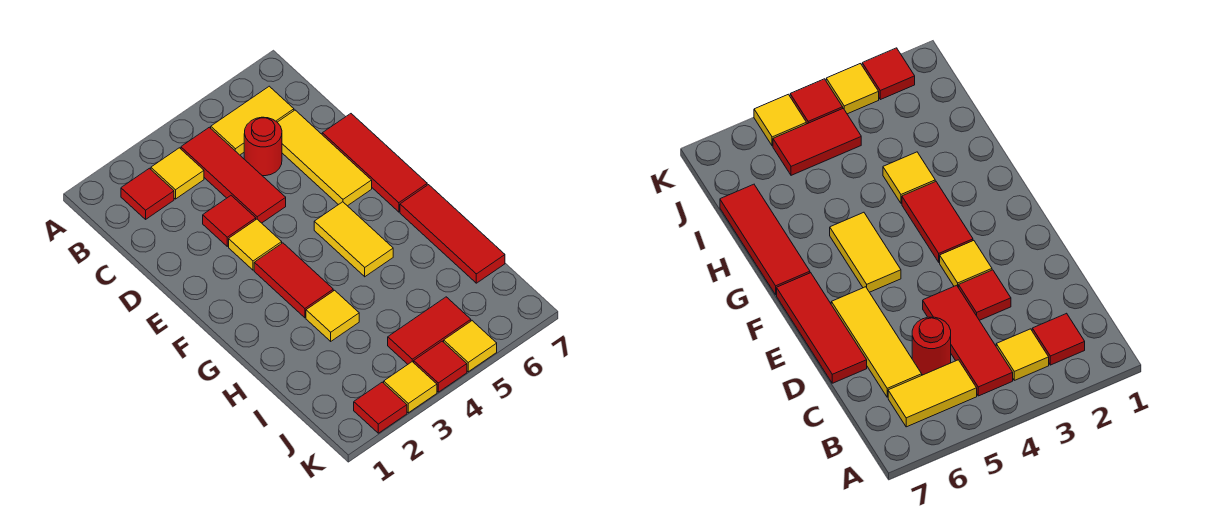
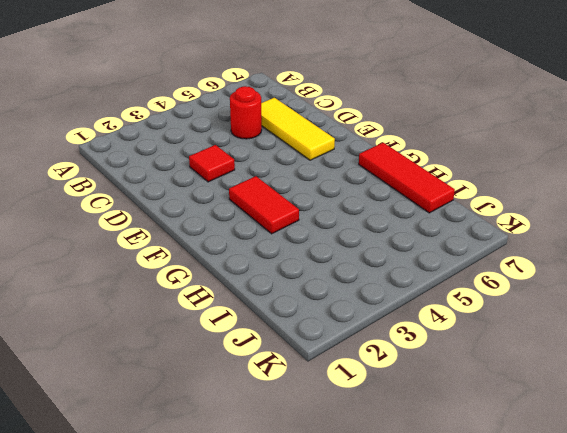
none -> red 1x1 tile [121,168,174,219]
none -> yellow 1x1 tile [151,148,204,199]
none -> red 1x3 tile [181,127,286,223]

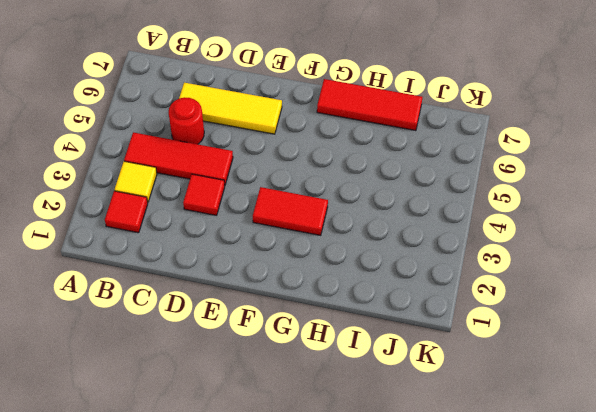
none -> yellow 1x2 tile [211,86,294,155]
none -> red 1x3 tile [322,114,427,212]
none -> yellow 1x1 tile [229,219,282,270]

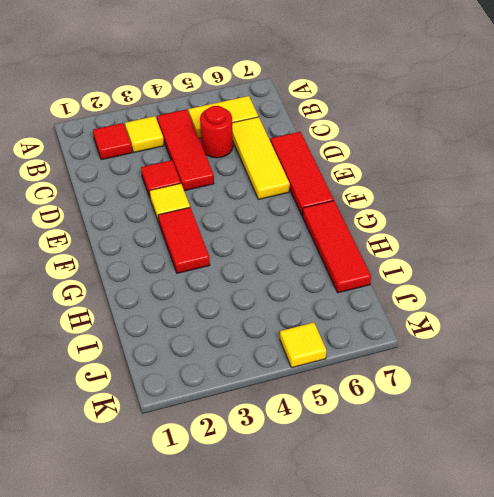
none -> yellow 1x2 tile [314,202,393,277]
none -> yellow 1x1 tile [306,290,359,341]
none -> red 1x2 tile [388,297,471,364]

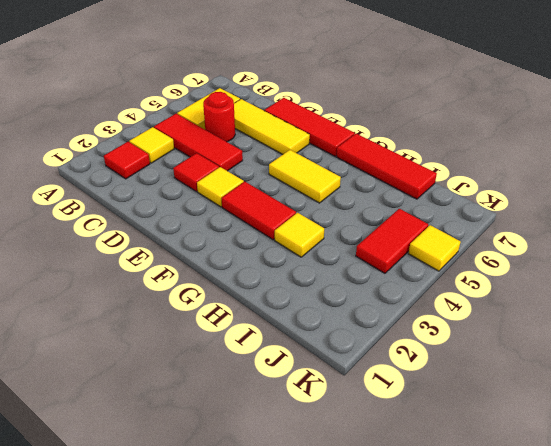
none -> red 1x1 tile [354,382,407,433]
none -> yellow 1x1 tile [384,362,437,413]
none -> red 1x1 tile [414,341,467,392]

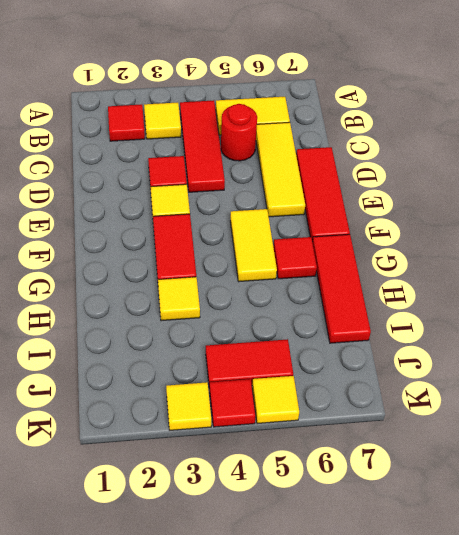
red 1x1 tile [273,237,317,279] -> red 1x1 tile moved to [354,382,407,433]

